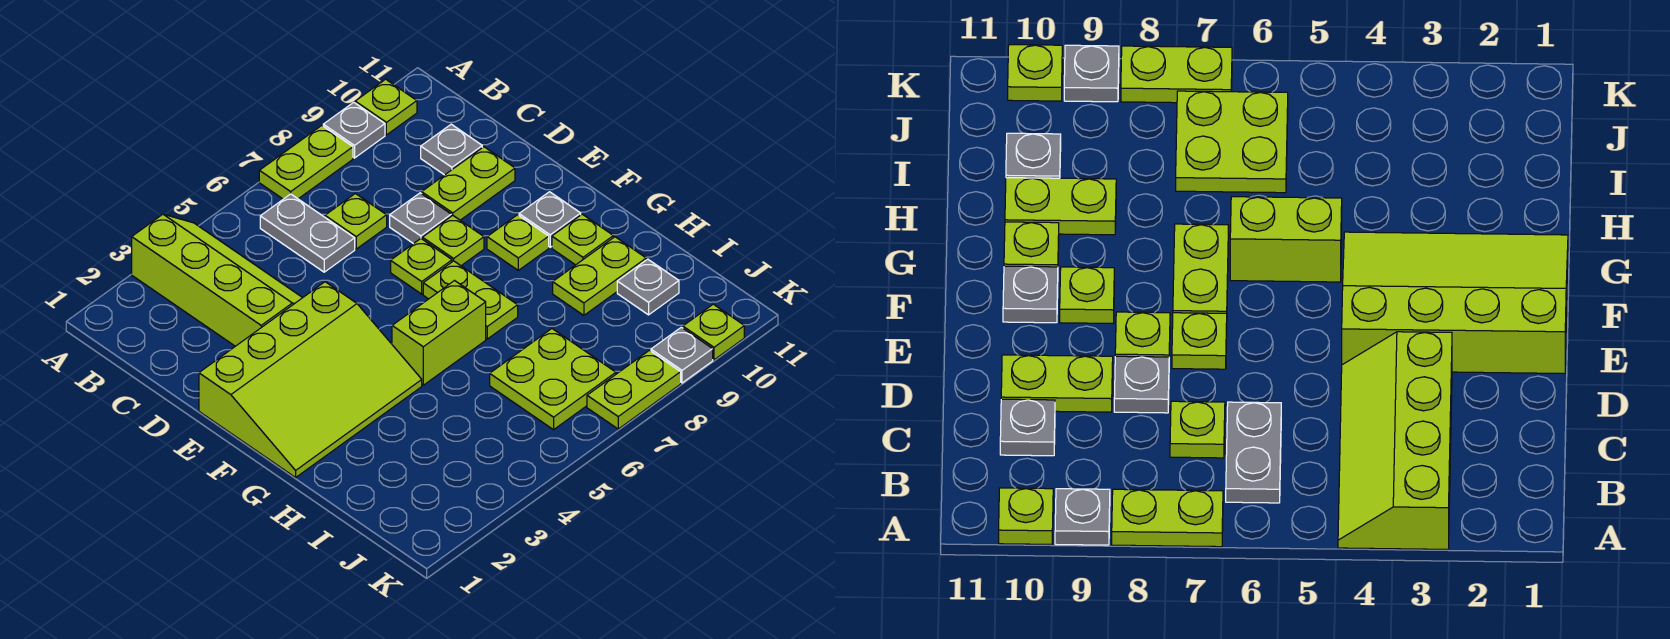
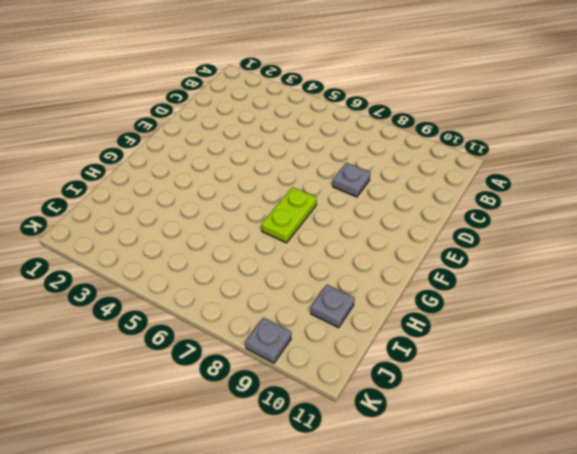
none -> lime 2x4 slope [132,214,302,346]
none -> lime 1x2 plate [259,126,353,199]
none -> grey 1x1 plate [323,102,385,158]

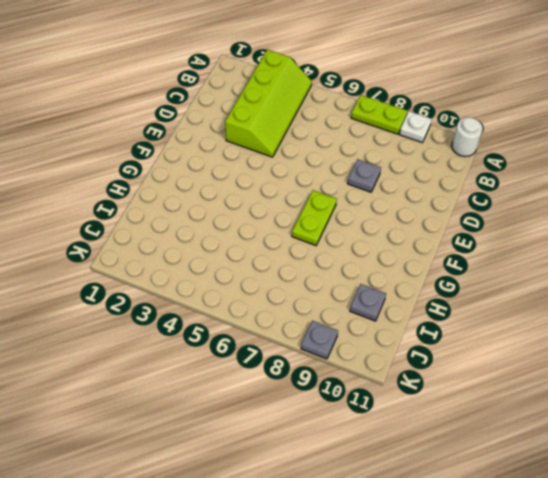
white 1x1 plate [399,111,432,143] -> grey 1x1 plate [323,102,385,158]
white 1x1 round brick [452,117,483,156] -> none
none -> lime 1x1 plate [355,79,417,135]
none -> grey 1x2 plate [260,194,355,272]
none -> lime 1x1 plate [325,194,387,249]

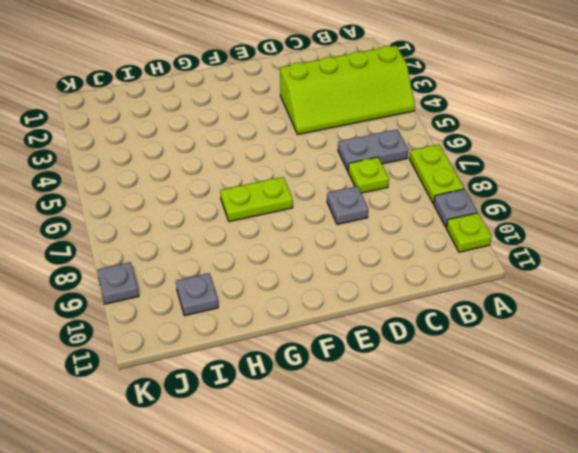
none -> grey 1x1 plate [421,124,482,175]
none -> lime 1x2 plate [422,147,515,220]
none -> lime 3x4 slope [199,282,422,477]

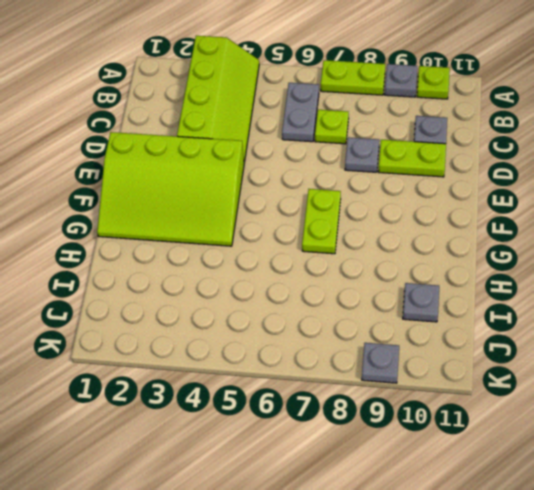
none -> lime 1x1 plate [391,239,452,294]
none -> lime 1x1 plate [422,216,484,266]
none -> lime 1x1 plate [487,215,549,270]

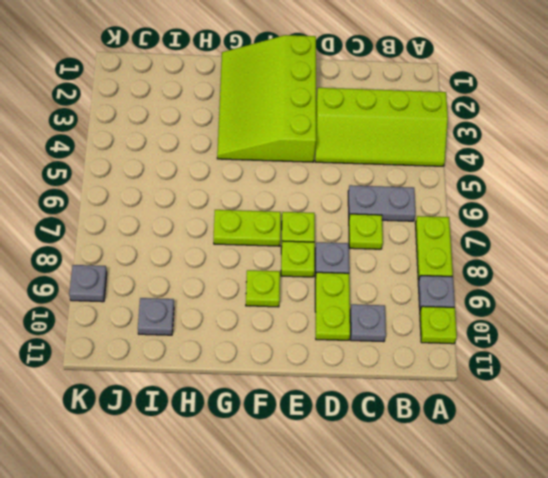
none -> grey 1x1 plate [519,192,581,247]
none -> lime 1x2 brick [392,281,486,385]
none -> lime 1x1 plate [552,214,613,265]

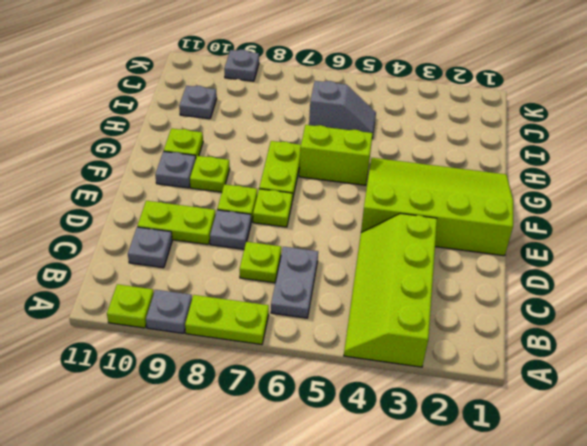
grey 1x2 slope [309,81,376,138] -> lime 2x2 plate [490,329,616,430]
none -> lime 1x2 plate [553,237,646,315]
none -> lime 1x2 plate [587,350,681,429]
none -> lime 1x1 plate [683,304,744,360]

